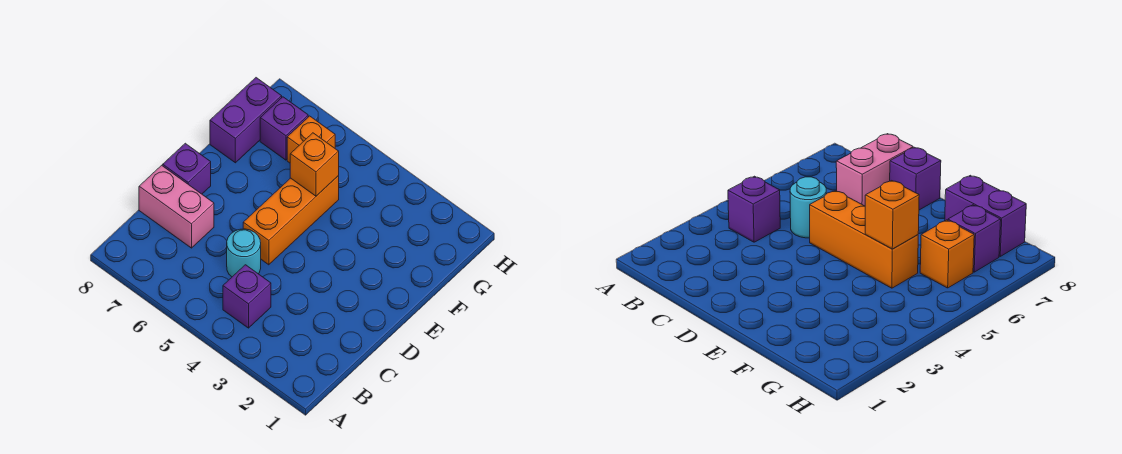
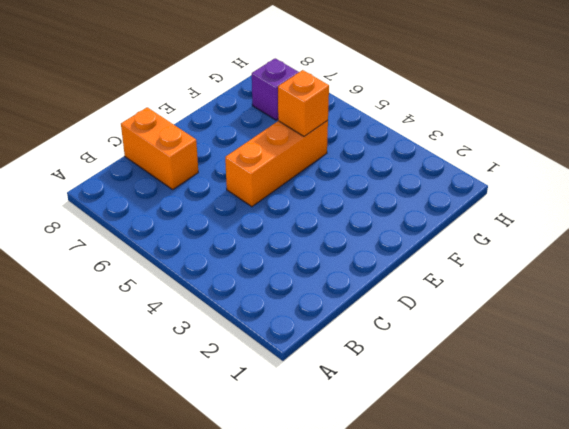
orange 1x2 brick [121,107,198,189] -> pink 1x2 brick [139,165,214,248]
none -> purple 1x1 brick [223,265,271,328]
none -> cyan 1x1 round brick [227,229,261,277]

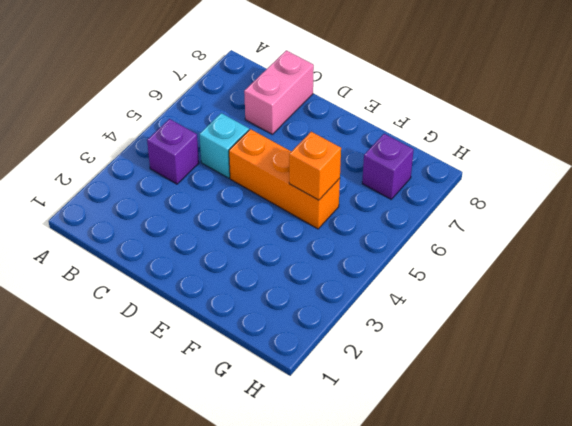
cyan 1x1 brick [199,113,249,178] -> cyan 1x1 round brick [227,229,261,277]
none -> purple 1x1 brick [163,143,211,194]
none -> purple 1x2 brick [210,78,282,163]

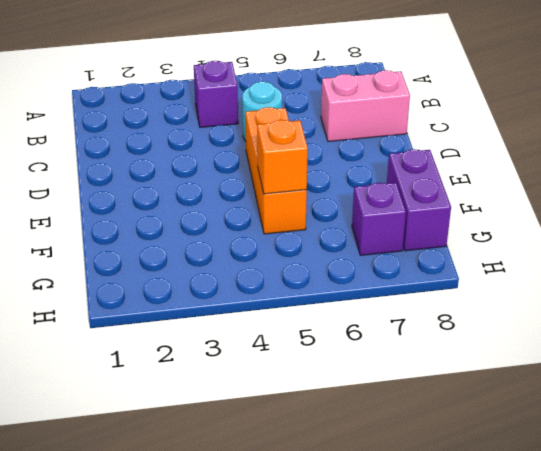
none -> purple 1x1 brick [163,143,211,194]
none -> orange 1x1 brick [287,116,335,163]

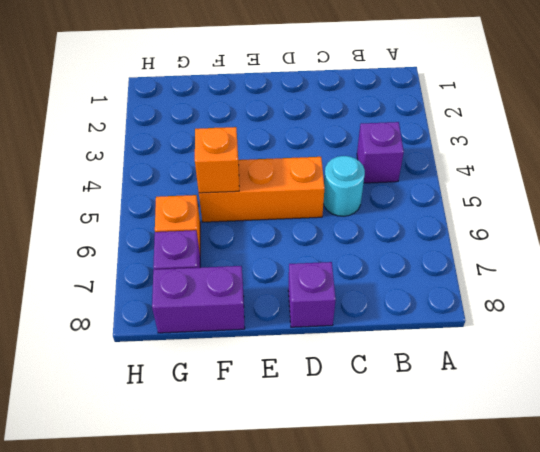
none -> pink 1x2 brick [139,165,214,248]

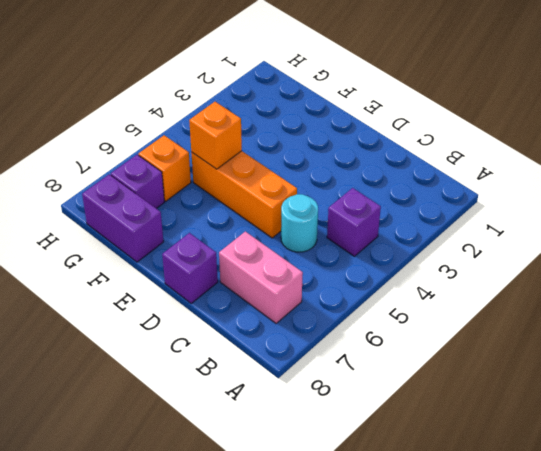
pink 1x2 brick [219,231,303,323] -> pink 1x2 brick turned to [139,165,214,248]

